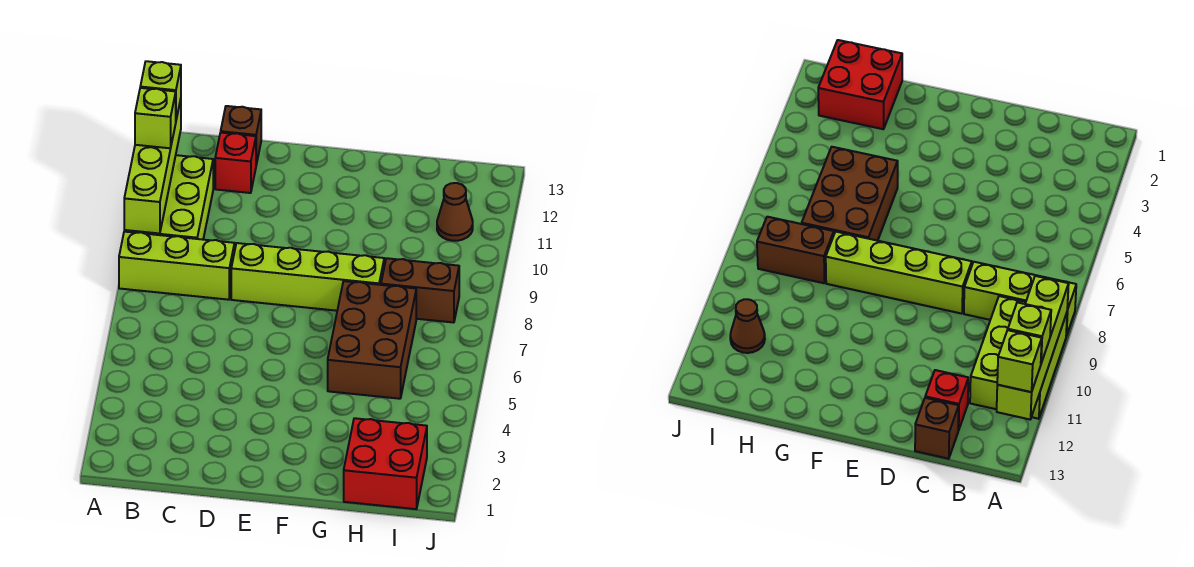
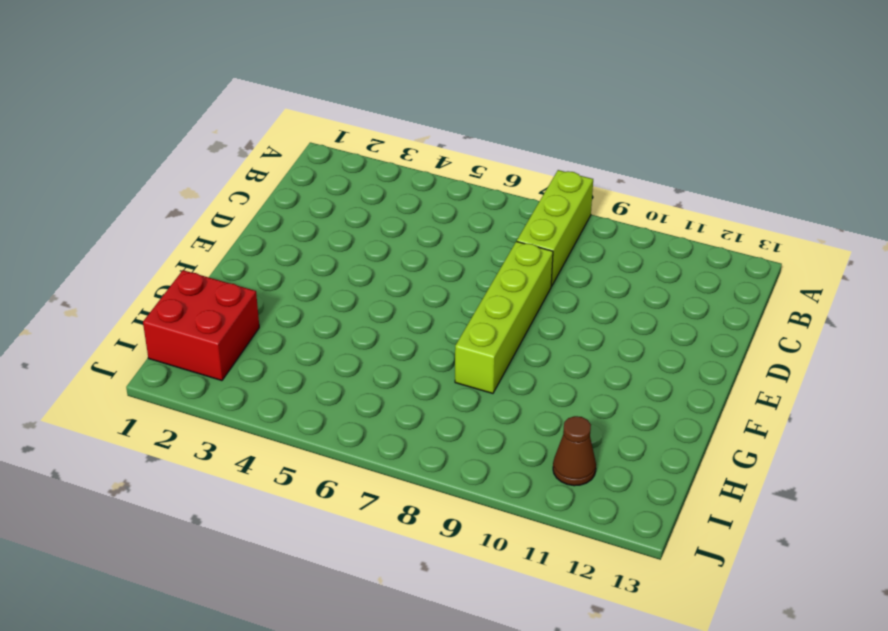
none -> lime 2x3 brick [124,155,213,240]
none -> red 1x1 brick [215,133,256,193]
none -> brown 1x1 brick [221,106,261,165]

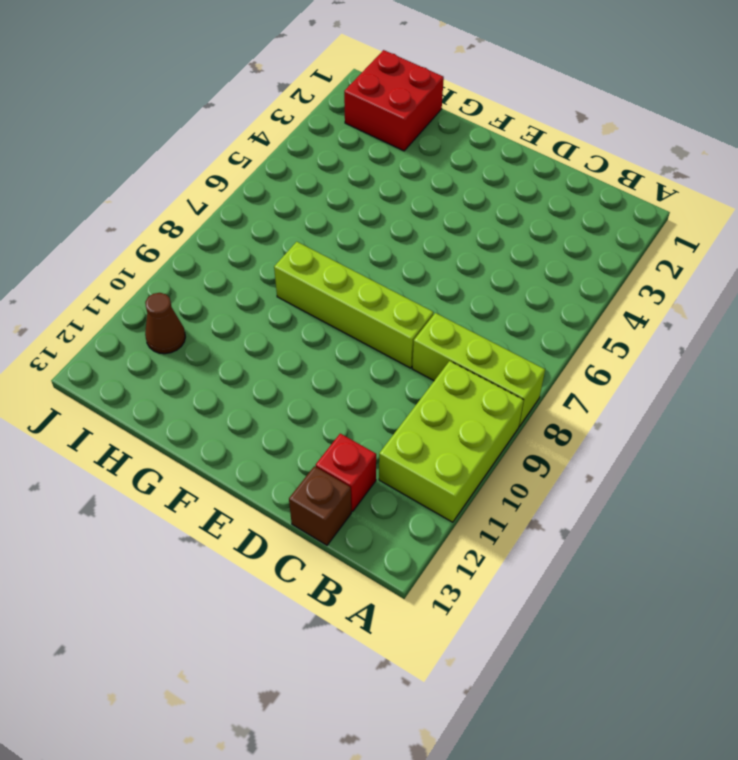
none -> brown 2x3 brick [328,281,416,399]
none -> brown 1x2 brick [381,258,459,323]
none -> lime 1x4 brick [124,99,181,234]

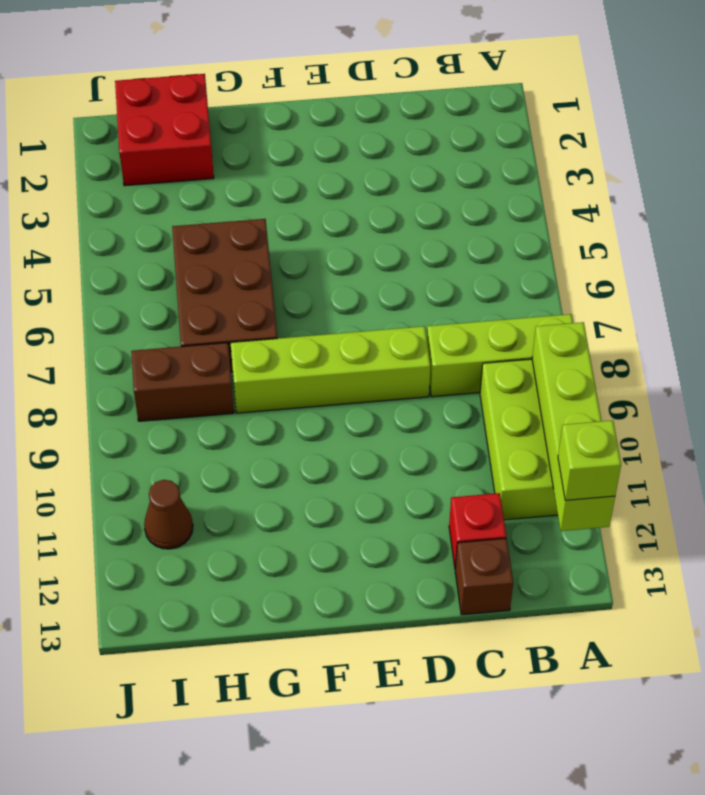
none -> lime 1x1 brick [135,88,176,148]

